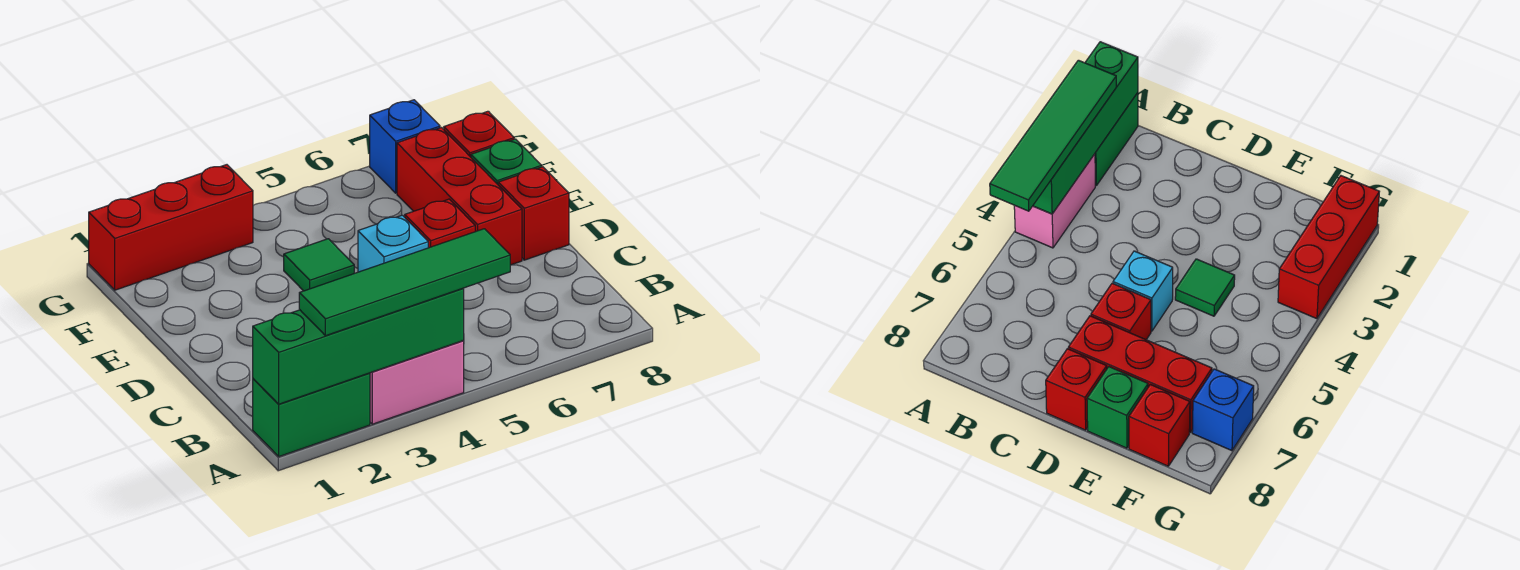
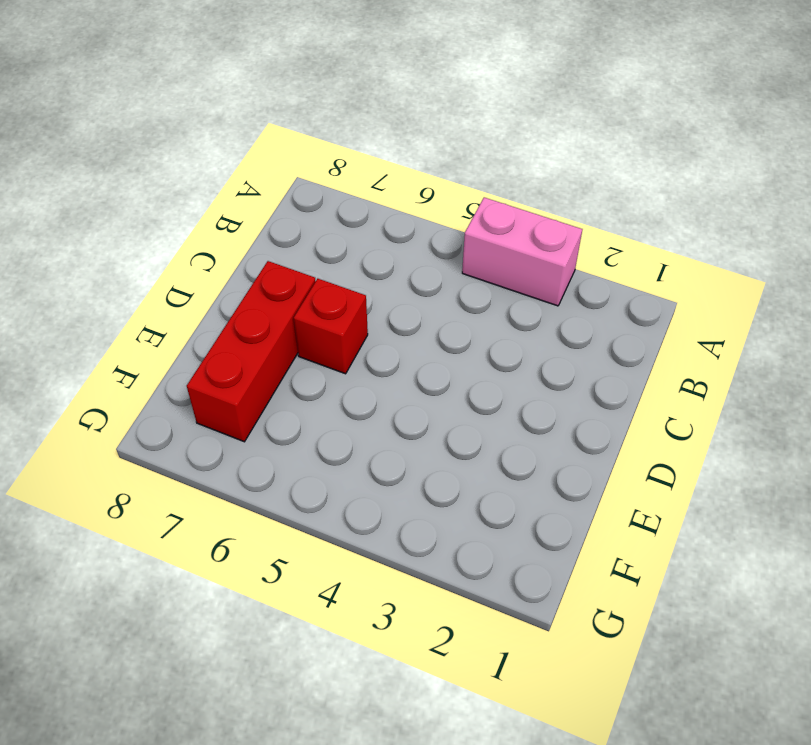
none -> green 1x2 brick [253,373,370,456]
none -> cyan 1x1 brick [358,215,428,272]
none -> red 1x1 brick [498,167,569,260]

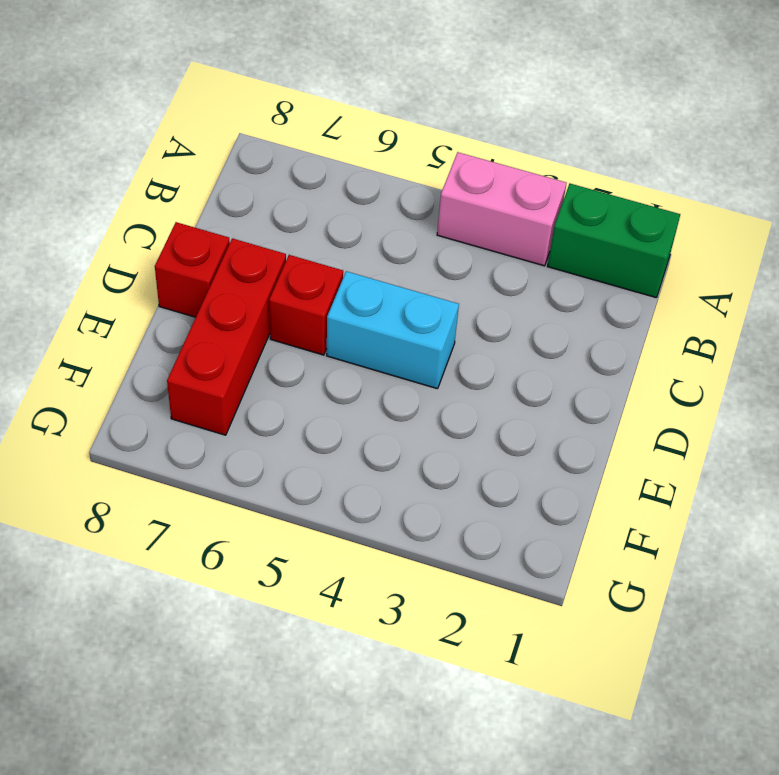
cyan 1x2 brick [327,271,459,389] -> cyan 1x1 brick [358,215,428,272]
none -> green 1x1 tile [284,239,354,291]
none -> green 1x1 brick [471,139,542,184]
none -> red 1x1 brick [444,111,514,157]

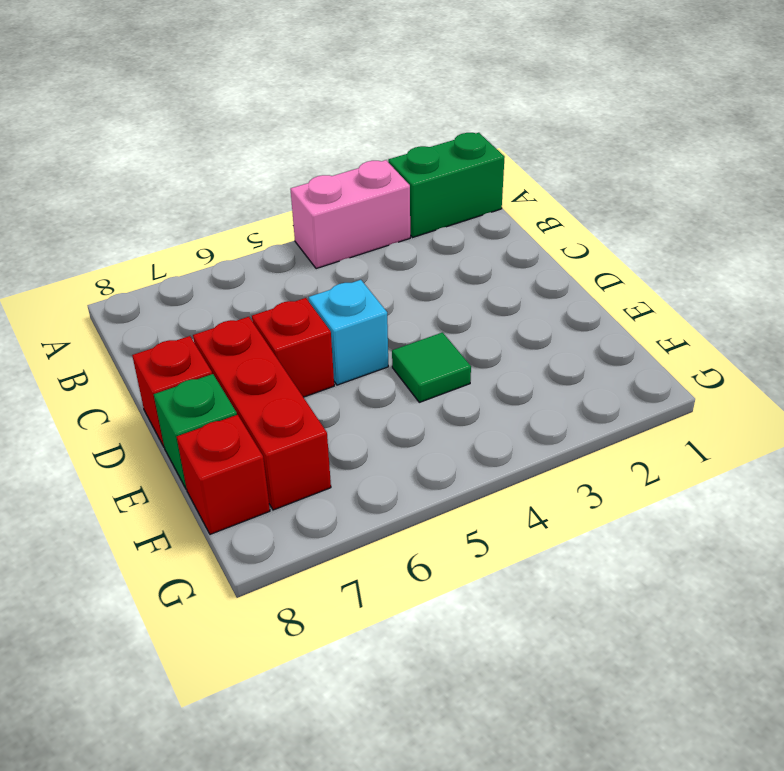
none -> red 1x3 brick [89,165,253,290]
none -> blue 1x1 brick [370,100,440,193]
none -> green 1x4 brick [253,288,464,404]

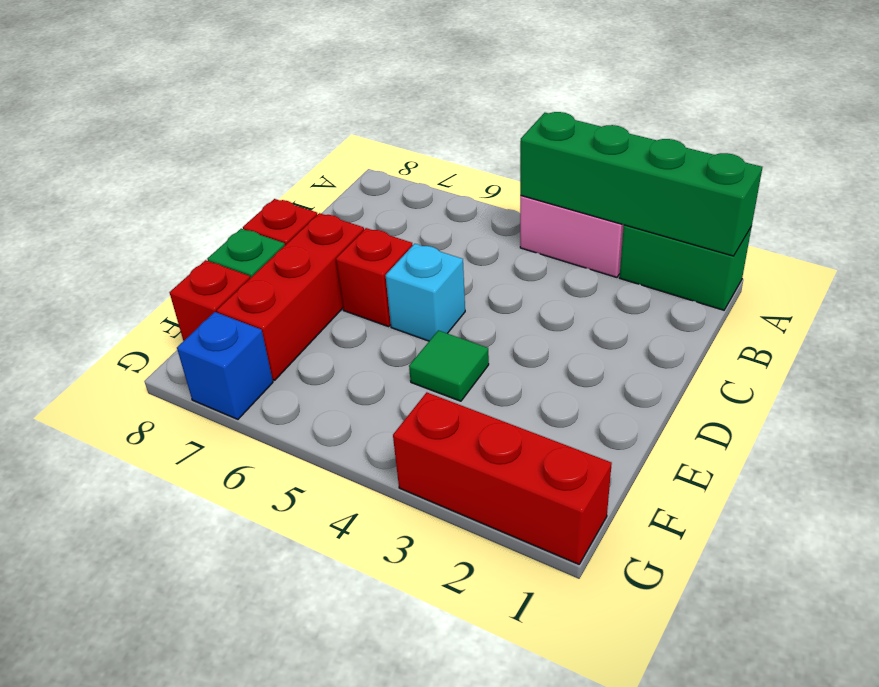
none -> green 1x4 tile [299,229,510,336]

